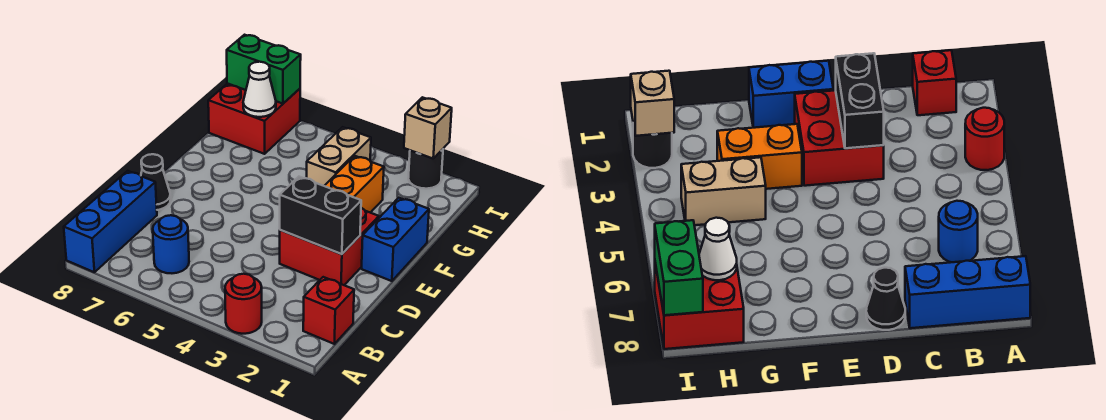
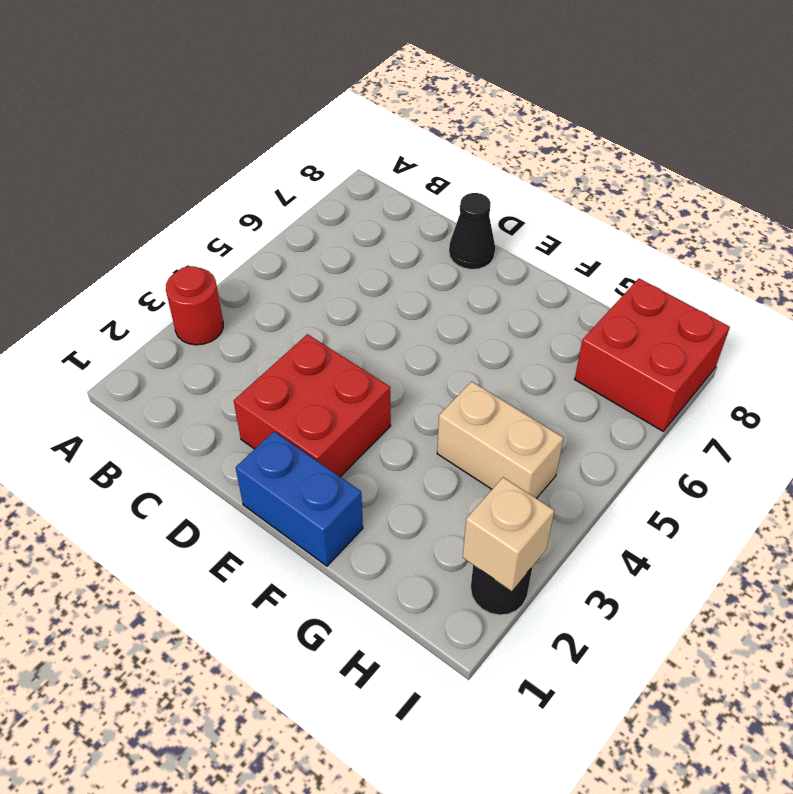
none -> blue 1x3 brick [64,171,157,272]
none -> red 1x1 brick [303,277,354,344]
none -> blue 1x1 round brick [153,215,189,273]

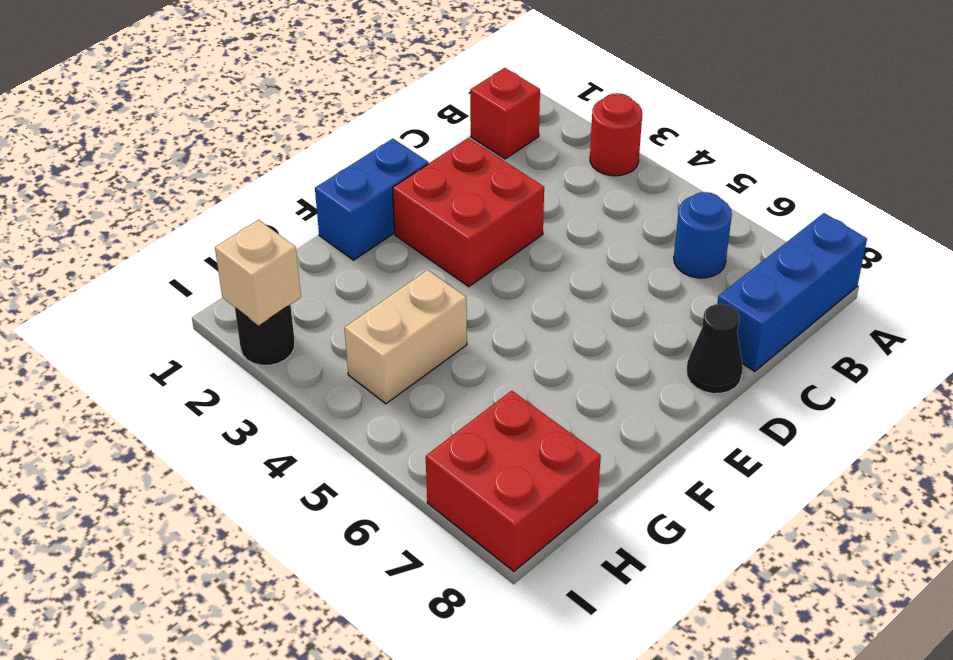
none -> orange 1x2 brick [325,156,384,213]
none -> black 1x2 brick [280,177,361,254]
none -> white 1x1 cone [243,62,276,117]

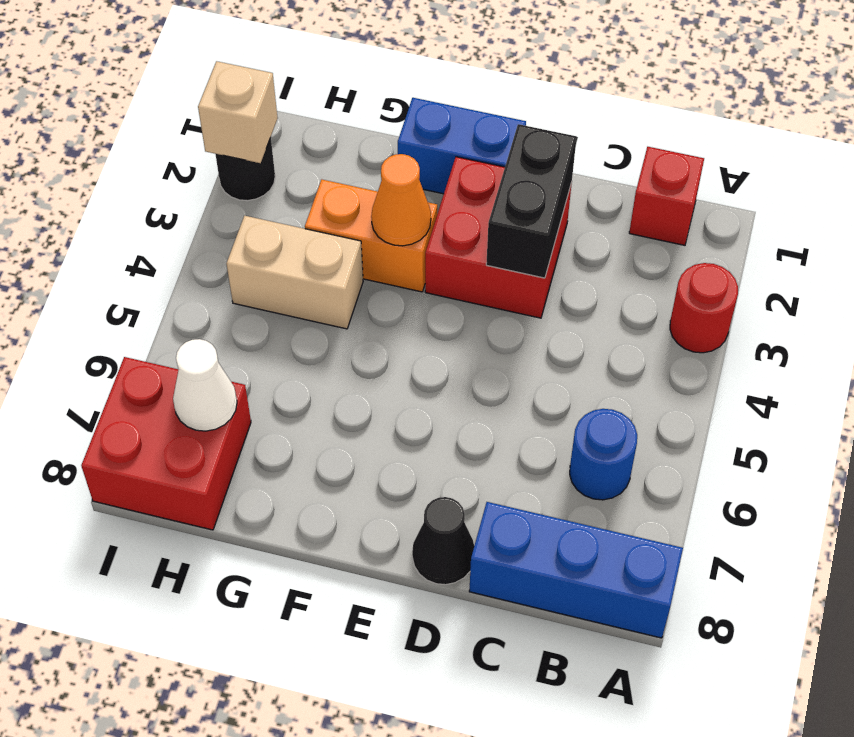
orange 1x1 cone [371,154,431,246] -> none
none -> green 1x2 brick [227,35,301,104]

